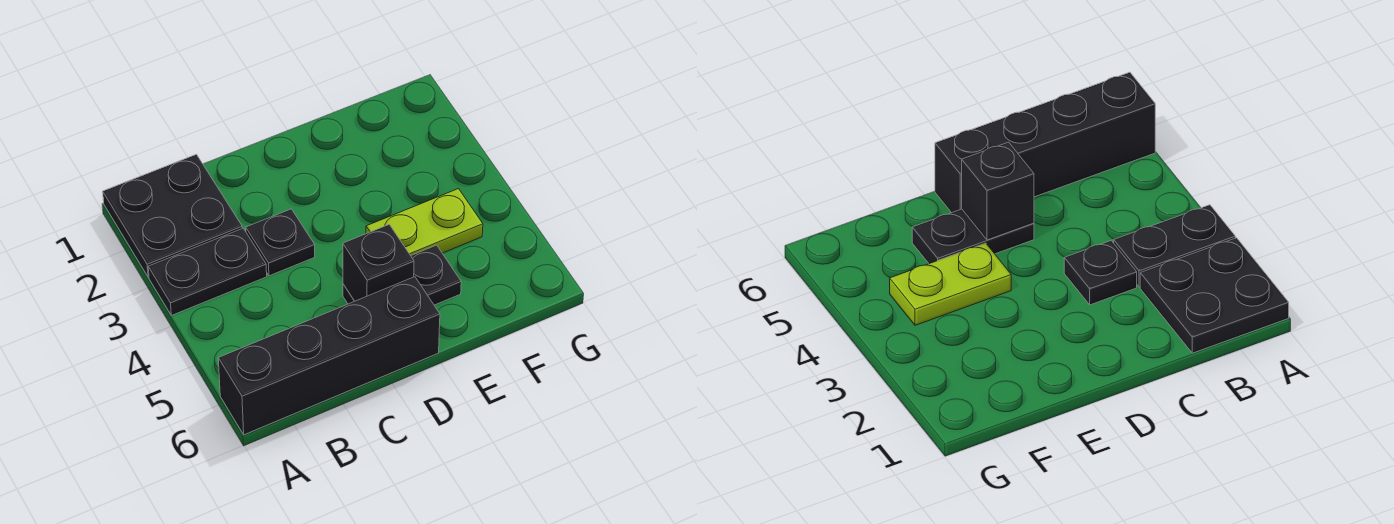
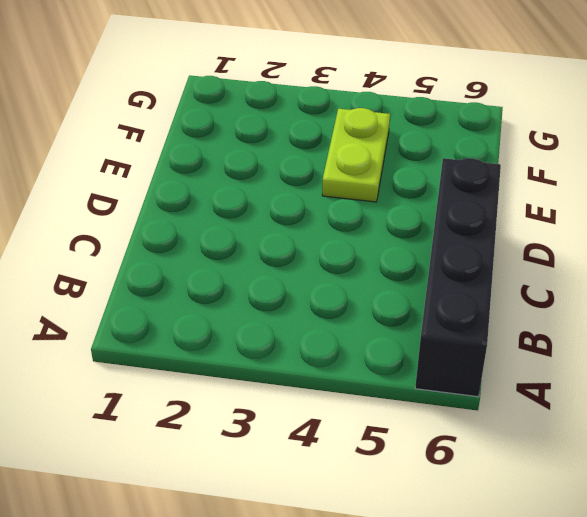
none -> black 2x2 plate [103,154,242,277]
none -> black 1x2 plate [148,228,267,315]

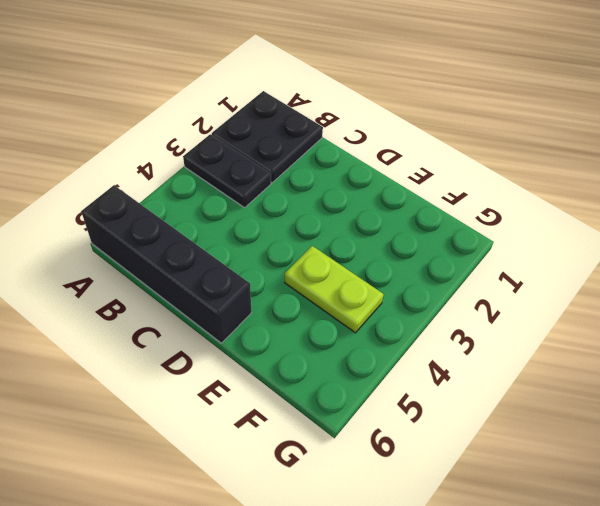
none -> black 1x1 plate [246,209,315,276]
none -> black 1x2 plate [343,245,461,305]

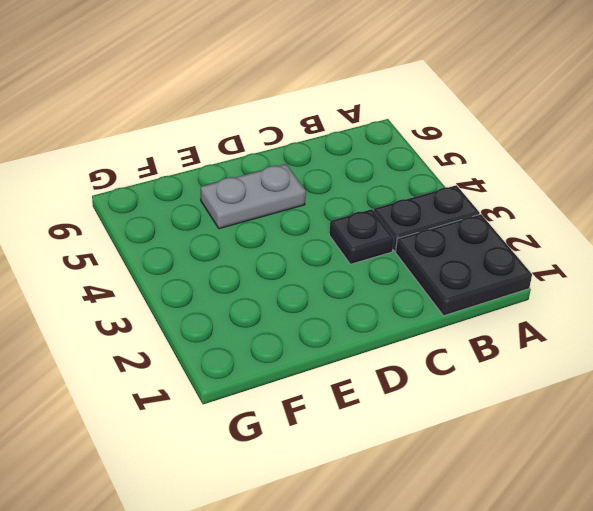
grey 1x2 plate [201,164,306,229] -> black 1x2 plate [343,245,461,305]
none -> black 1x4 brick [218,277,440,435]
none -> lime 1x2 plate [366,189,483,256]

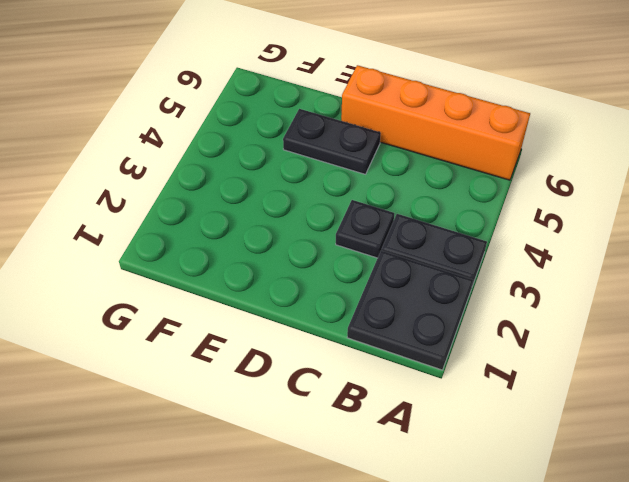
orange 1x4 brick [341,65,530,180] -> black 1x4 brick [218,277,440,435]
none -> lime 1x2 plate [366,189,483,256]
none -> black 1x1 brick [343,224,414,301]

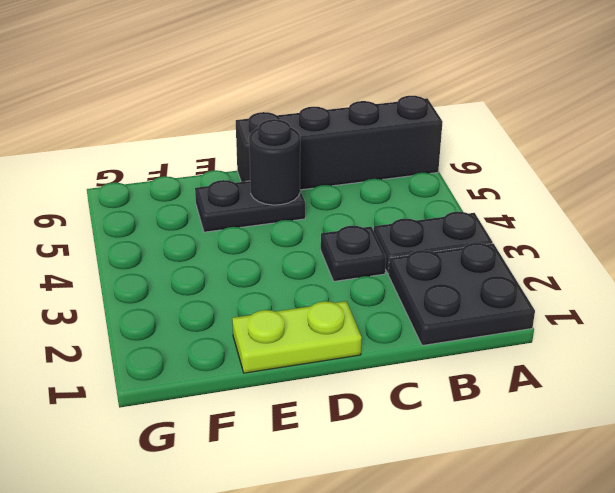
lime 1x2 plate [232,301,362,373] -> lime 1x2 plate moved to [366,189,483,256]
black 1x1 round brick [249,119,300,205] -> black 1x1 brick [343,224,414,301]

